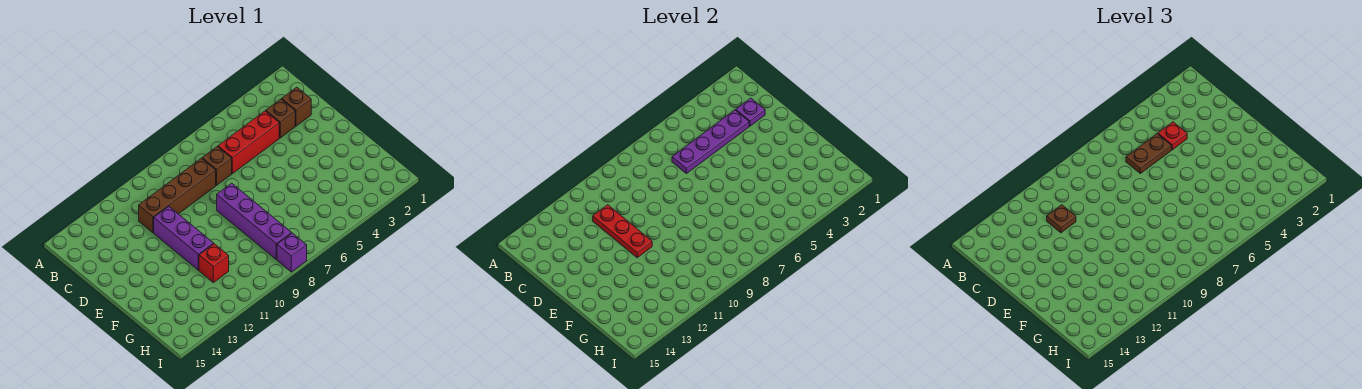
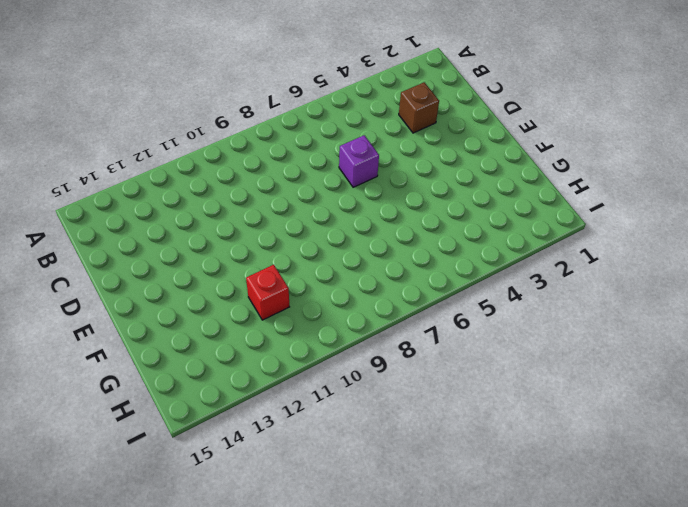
purple 1x1 brick [339,135,379,187] -> purple 1x1 brick moved to [277,233,307,272]
none -> brown 1x1 brick [282,87,311,126]
none -> red 1x3 brick [218,111,279,174]
none -> brown 1x1 brick [202,146,232,185]

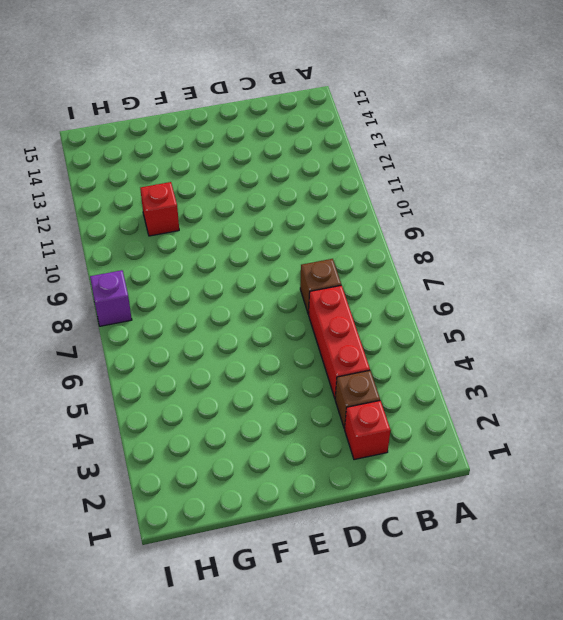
red 1x1 brick [345,400,391,460] -> brown 1x1 brick [282,87,311,126]
none -> brown 1x4 brick [139,158,216,233]
none -> purple 1x3 brick [154,206,214,270]
none -> purple 1x4 brick [217,183,291,259]

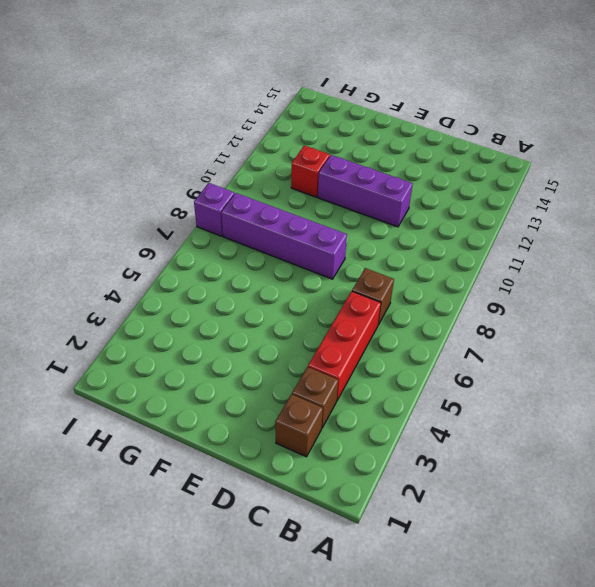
none -> brown 1x4 brick [139,158,216,233]
none -> purple 1x1 plate [736,98,765,126]
none -> purple 1x4 plate [672,110,749,174]

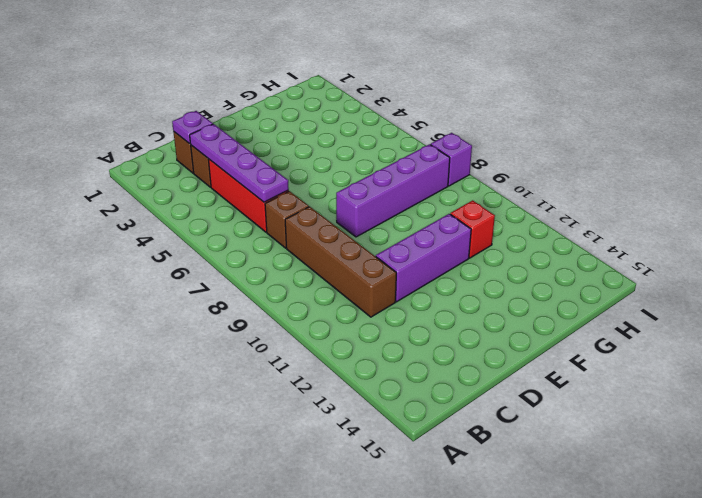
none -> red 1x3 plate [593,205,652,258]
none -> red 1x1 plate [1158,122,1187,150]
none -> brown 1x2 plate [1126,134,1172,174]

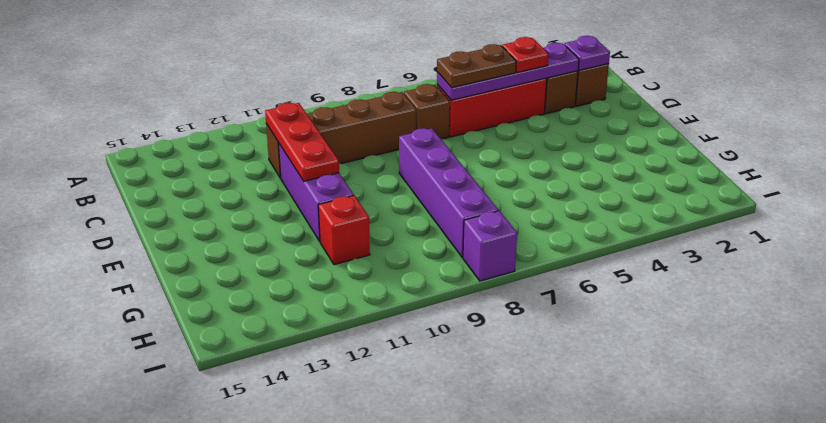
none -> brown 1x1 plate [1047,205,1076,233]

